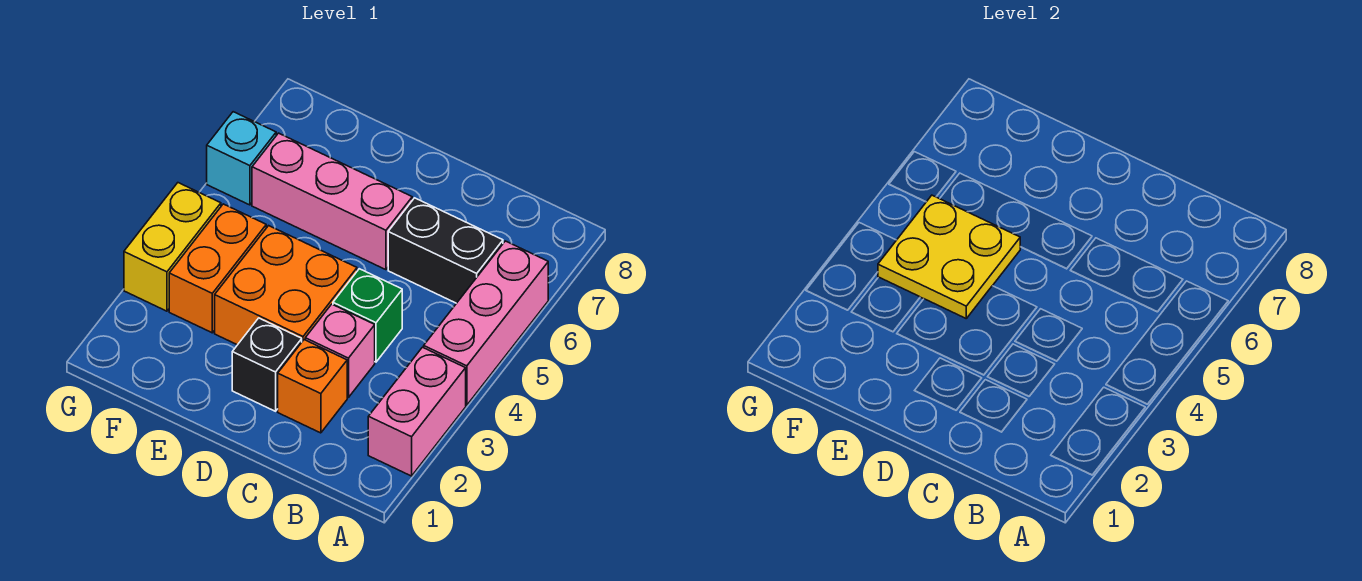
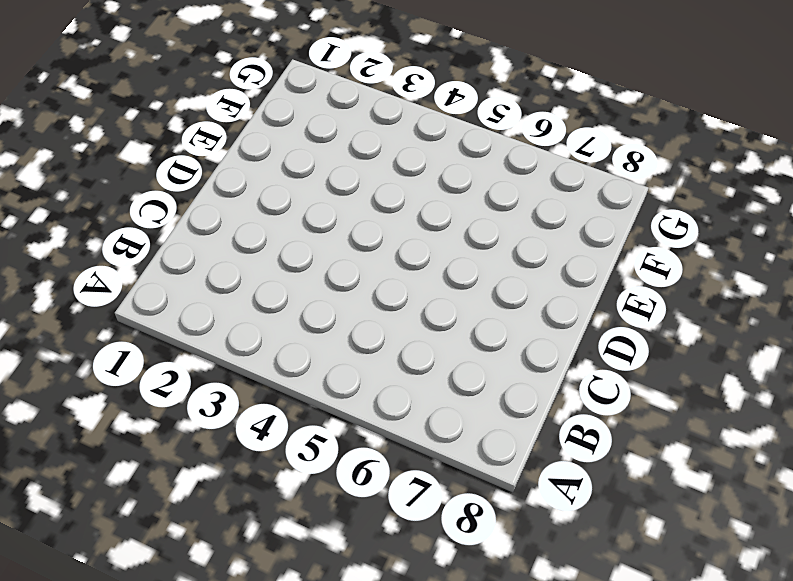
none -> pink 1x2 brick [368,347,466,476]
none -> pink 1x3 brick [424,241,548,405]
none -> black 1x2 brick [388,198,503,303]

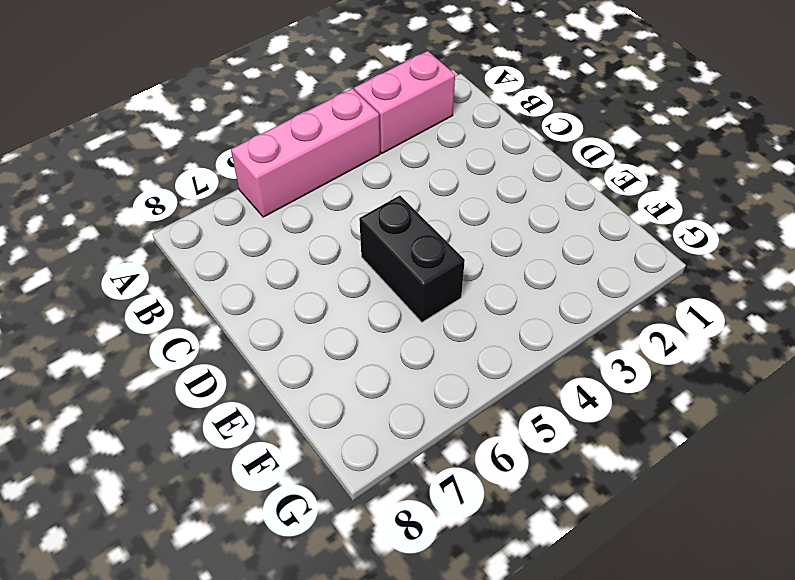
black 1x2 brick [359,195,465,322] -> black 1x2 brick moved to [388,198,503,303]
none -> orange 1x1 brick [278,340,347,433]
none -> pink 1x1 brick [305,304,375,398]
none -> green 1x1 brick [333,269,402,362]

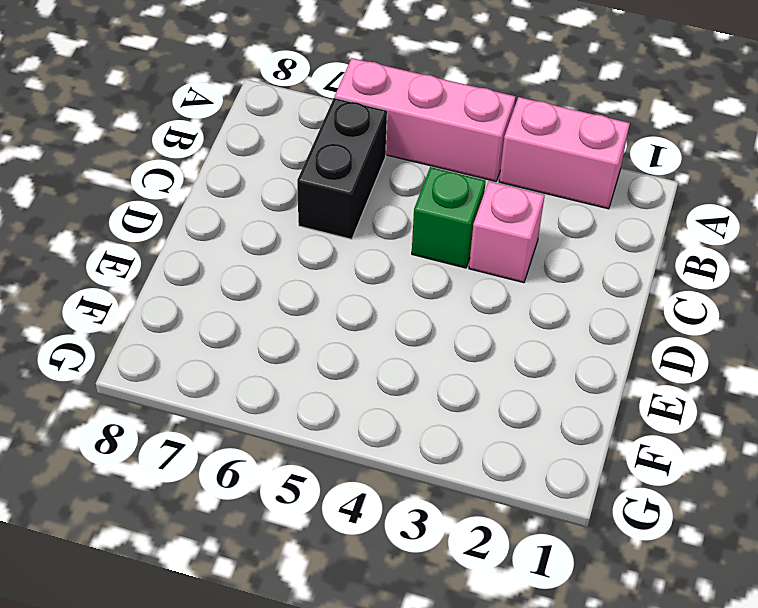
none -> orange 1x1 brick [278,340,347,433]
none -> black 1x1 brick [232,318,302,411]
none -> orange 2x2 brick [215,226,357,345]

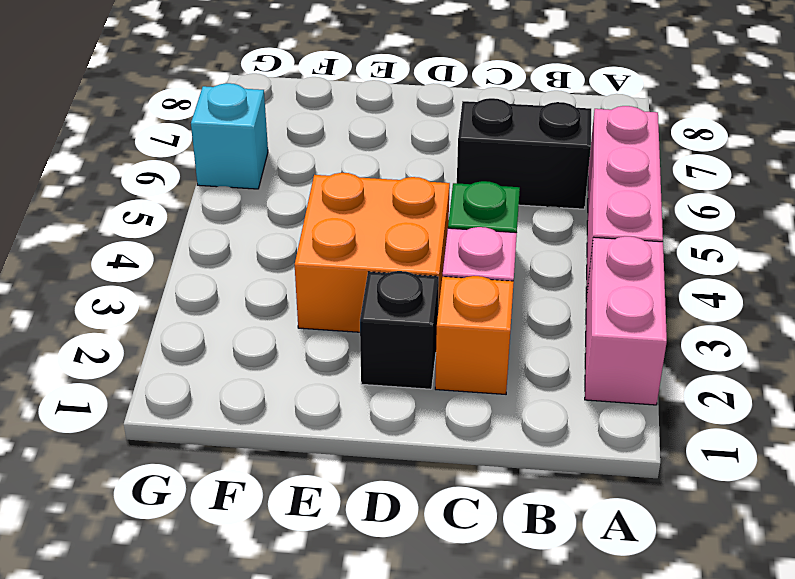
none -> pink 1x3 brick [252,133,412,270]
none -> orange 1x2 brick [169,204,266,333]
none -> yellow 1x2 brick [124,183,221,311]

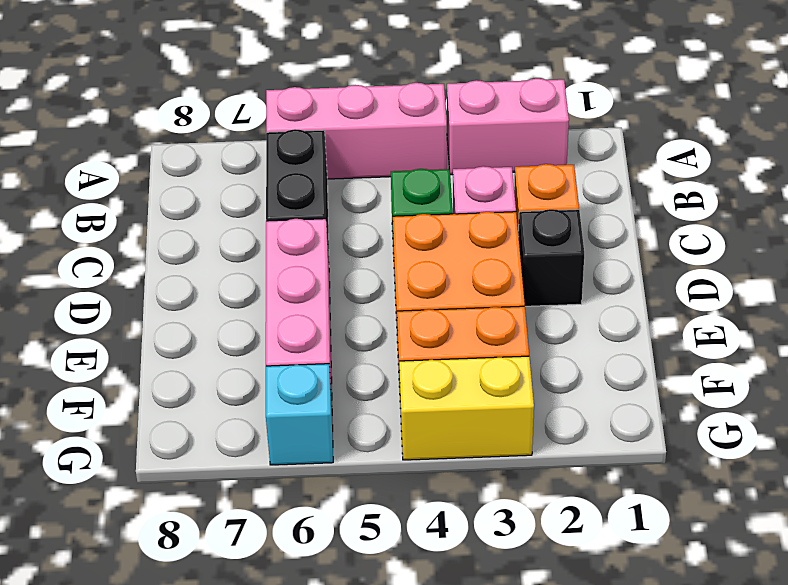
none -> yellow 2x2 plate [878,195,1020,318]

